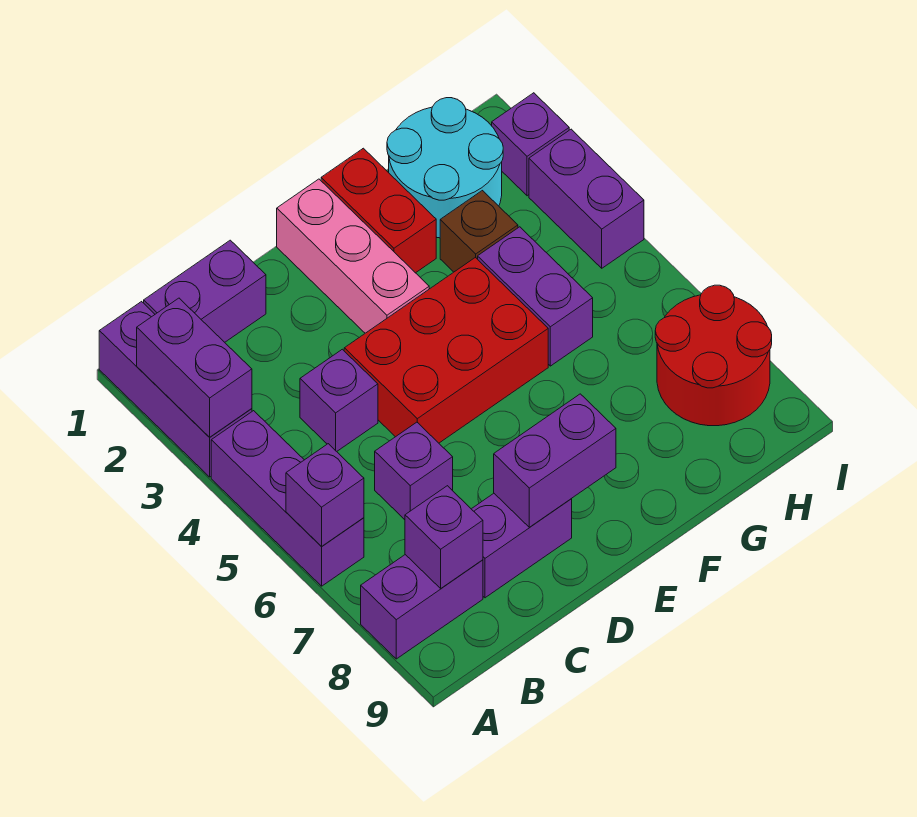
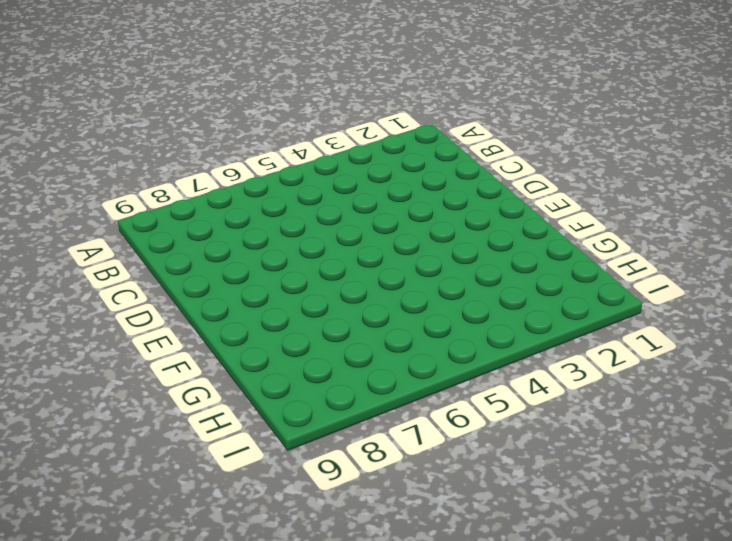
none -> purple 1x3 brick [99,302,252,477]
none -> purple 1x3 brick [211,411,364,586]
none -> purple 1x2 brick [361,555,483,659]

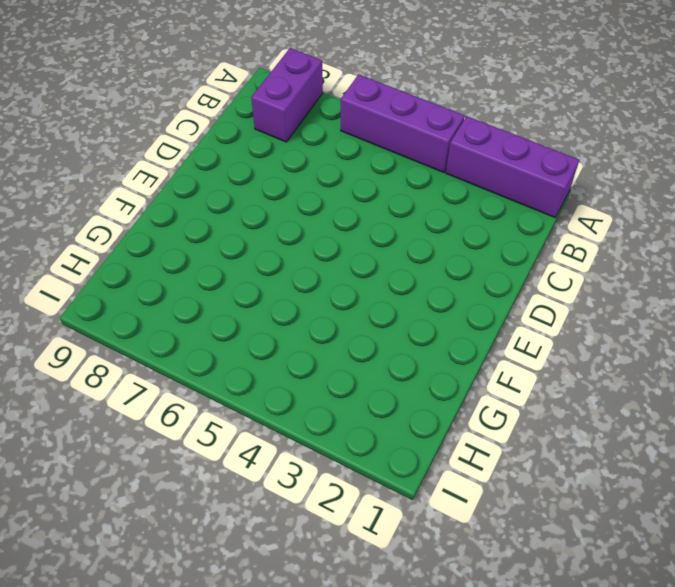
none -> purple 1x2 brick [144,240,266,342]
none -> purple 1x1 brick [300,349,378,451]
none -> purple 1x1 brick [375,422,453,520]

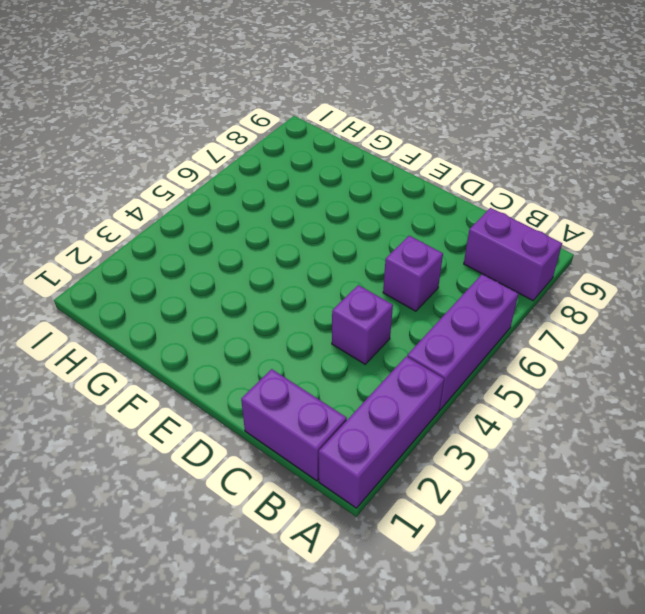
none -> purple 1x2 brick [472,494,572,598]
none -> red 2x3 brick [344,257,548,443]
none -> pink 1x3 brick [277,179,429,333]

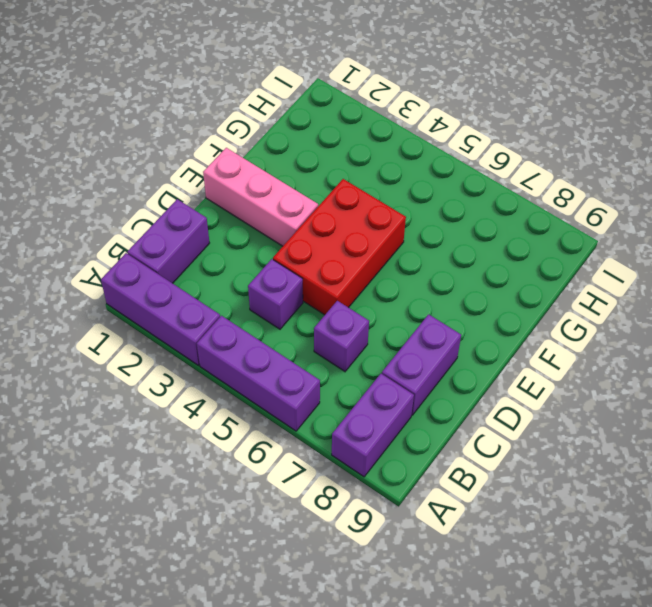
none -> red 1x2 brick [321,148,436,273]
none -> cyan 2x2 round brick [387,98,503,238]
none -> brown 1x1 brick [440,191,518,272]

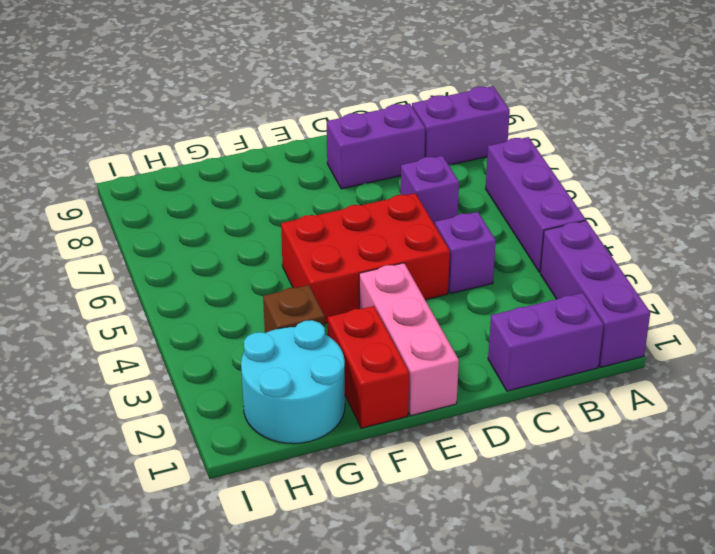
none -> purple 1x2 brick [478,227,593,366]
none -> red 2x2 round brick [655,285,772,426]
none -> purple 1x1 brick [492,93,569,196]

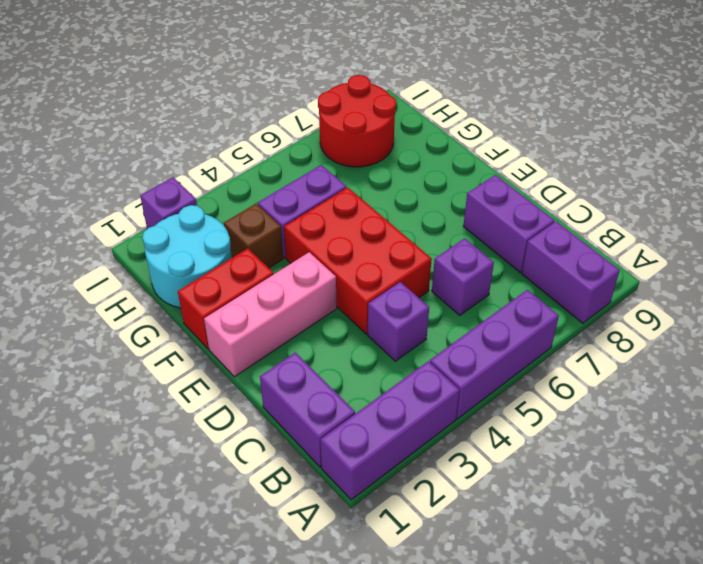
none -> purple 1x2 brick [529,129,644,268]
none -> purple 1x2 brick [137,298,252,437]
none -> purple 1x1 brick [286,444,364,547]

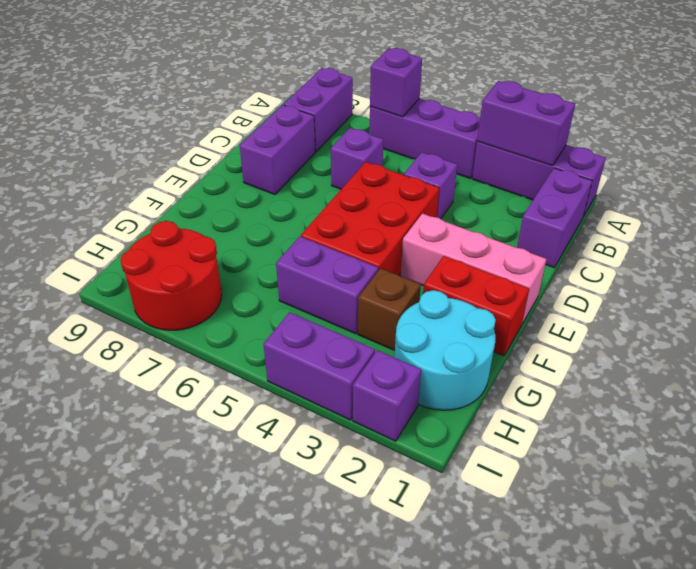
none -> purple 1x1 brick [405,486,483,588]
none -> purple 1x2 brick [494,394,616,527]

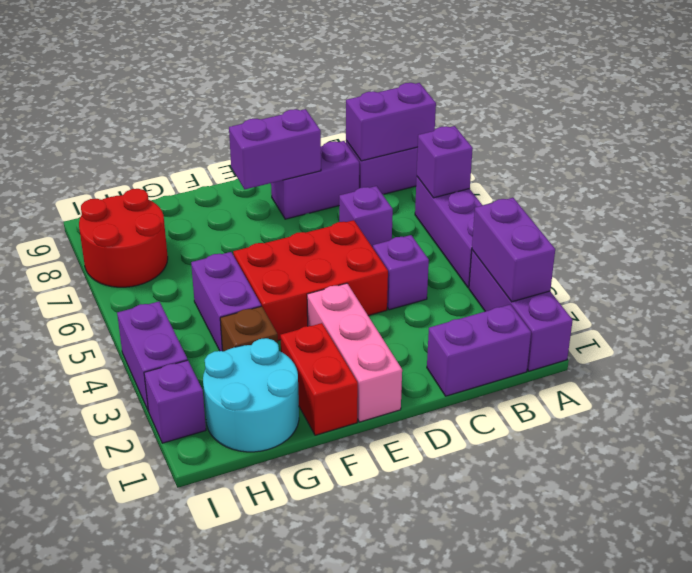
purple 1x2 brick [346,83,436,161] -> purple 1x1 brick [405,486,483,588]

